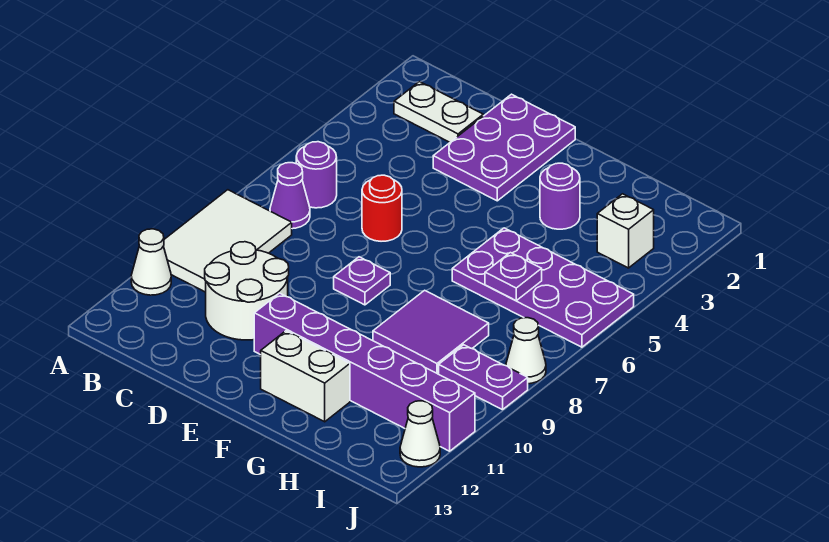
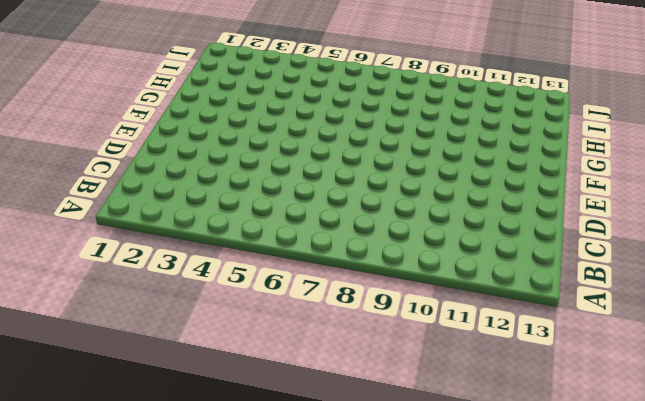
none -> white 2x3 tile [164,190,292,292]
none -> white 1x1 cone [131,229,171,295]
none -> white 1x2 plate [394,82,483,142]

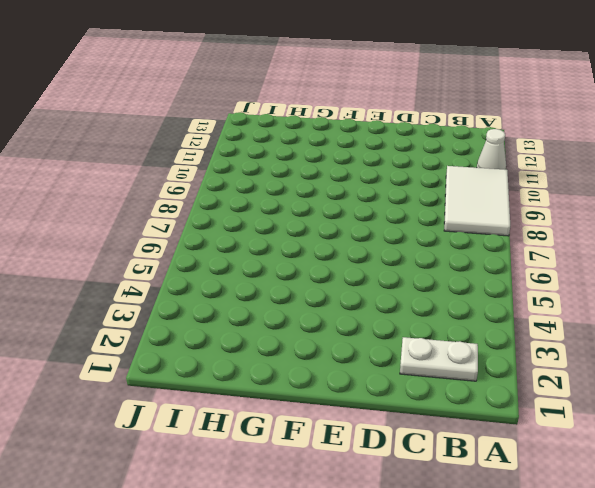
none -> purple 1x1 round brick [296,142,337,208]
none -> purple 1x1 cone [270,163,310,229]
none -> white 2x2 round brick [205,242,289,340]

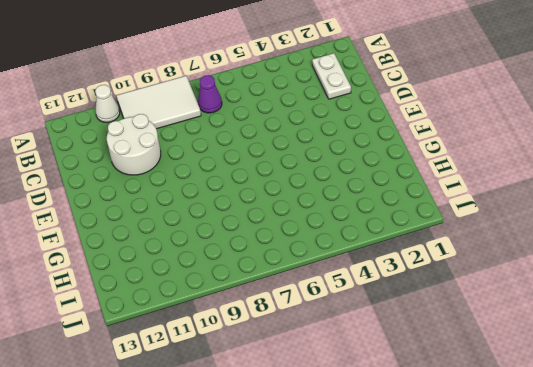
none -> purple 1x1 round brick [296,142,337,208]
none -> purple 2x3 plate [433,94,575,201]
none -> red 1x1 round brick [362,175,402,241]

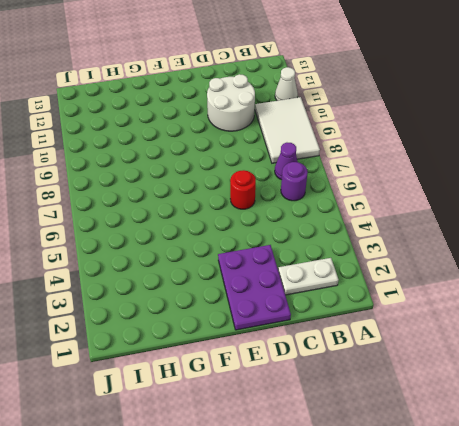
none -> purple 1x1 plate [334,257,390,305]
none -> purple 1x6 brick [254,293,475,451]
none -> white 1x2 brick [261,331,350,422]

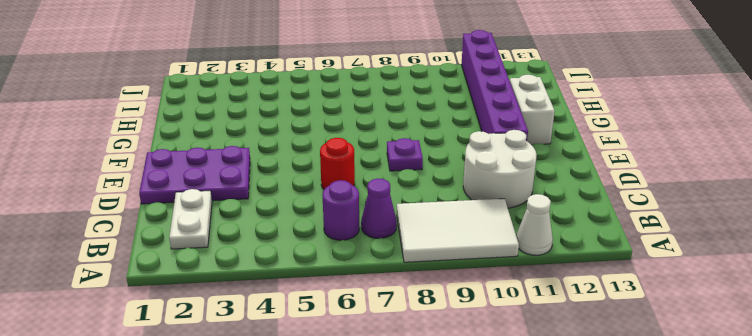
none -> purple 1x1 round brick [540,163,580,229]
none -> purple 2x4 plate [452,228,634,347]
none -> purple 2x2 tile [373,290,489,374]

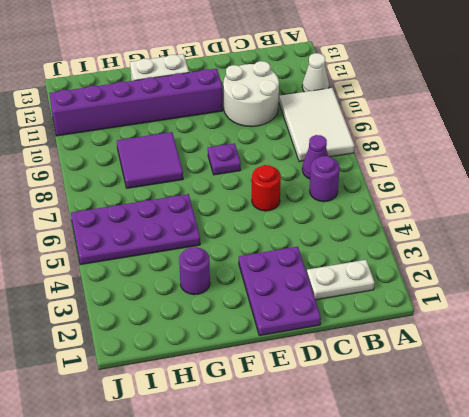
none -> white 1x1 brick [597,194,654,268]
none -> purple 1x2 plate [439,345,528,410]
none -> white 1x1 cone [506,318,546,384]

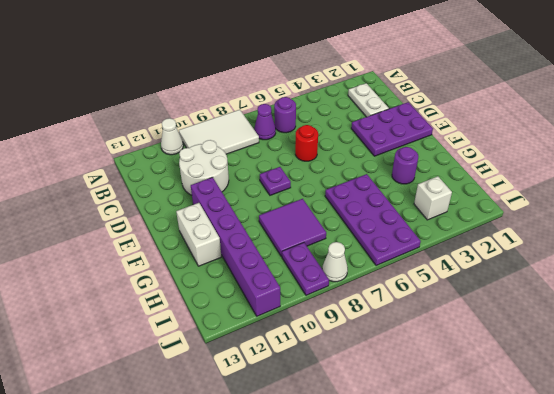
none -> white 1x1 cone [400,401,440,467]
none -> purple 1x1 plate [485,253,542,301]

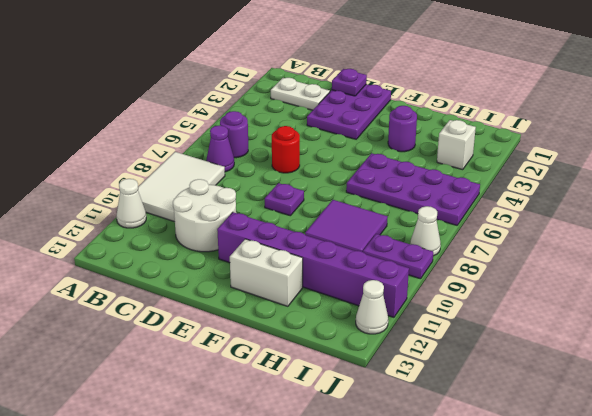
purple 1x1 plate [332,69,367,96] -> purple 1x1 plate moved to [485,253,542,301]

